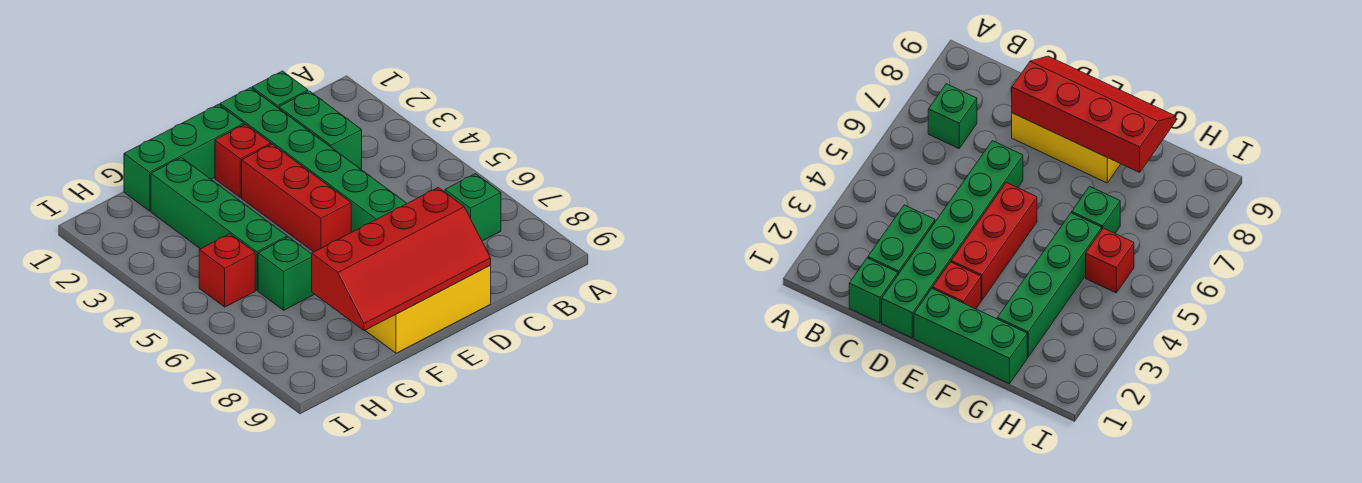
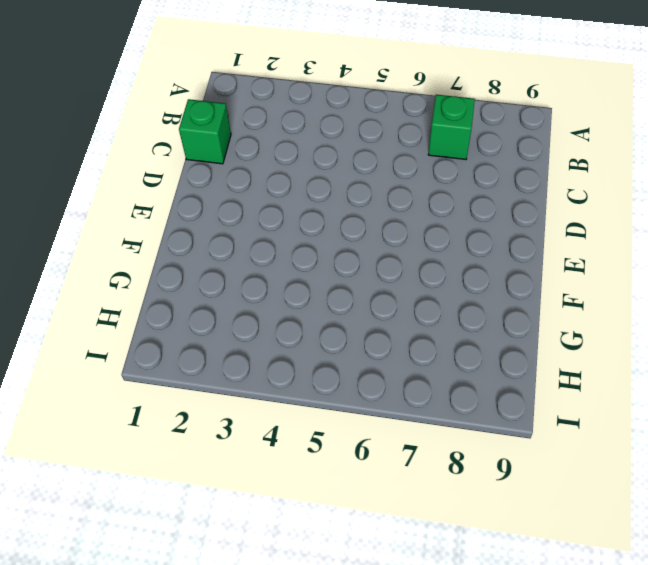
none -> green 1x2 brick [279,91,362,169]
none -> green 1x6 brick [220,88,407,232]
none -> yellow 2x3 brick [365,266,491,353]

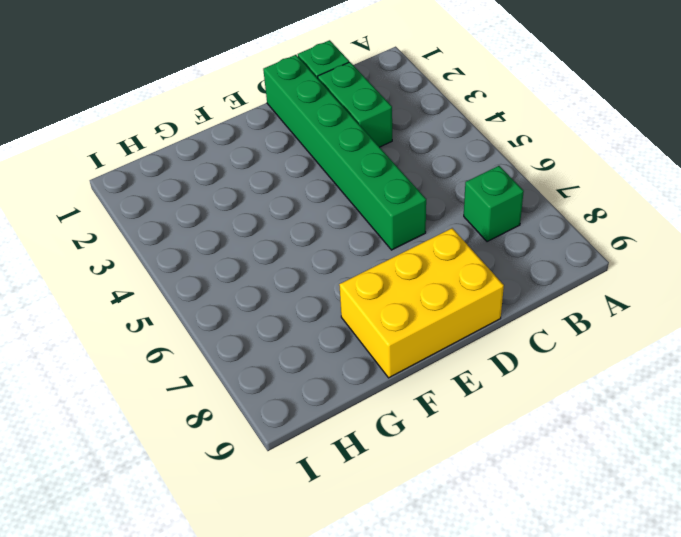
none -> green 1x3 brick [124,104,244,211]
none -> red 1x1 brick [215,124,271,198]
none -> red 1x3 brick [242,144,351,252]

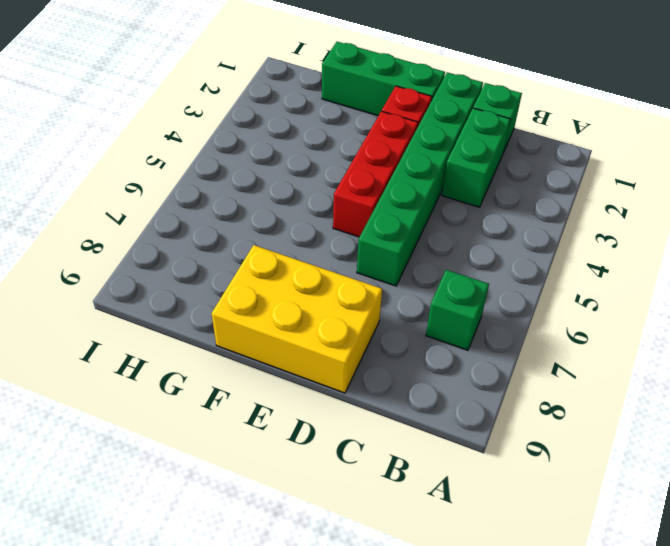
none -> green 1x4 brick [151,158,287,290]
none -> green 1x1 brick [258,237,314,310]
none -> red 1x1 brick [199,234,255,307]

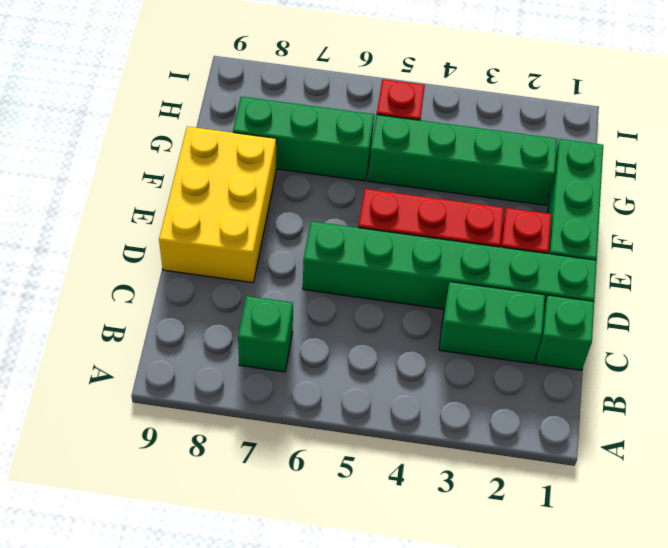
green 1x3 brick [233,97,374,181] -> green 1x1 brick [258,237,314,310]
none -> red 2x4 slope [312,188,491,331]

